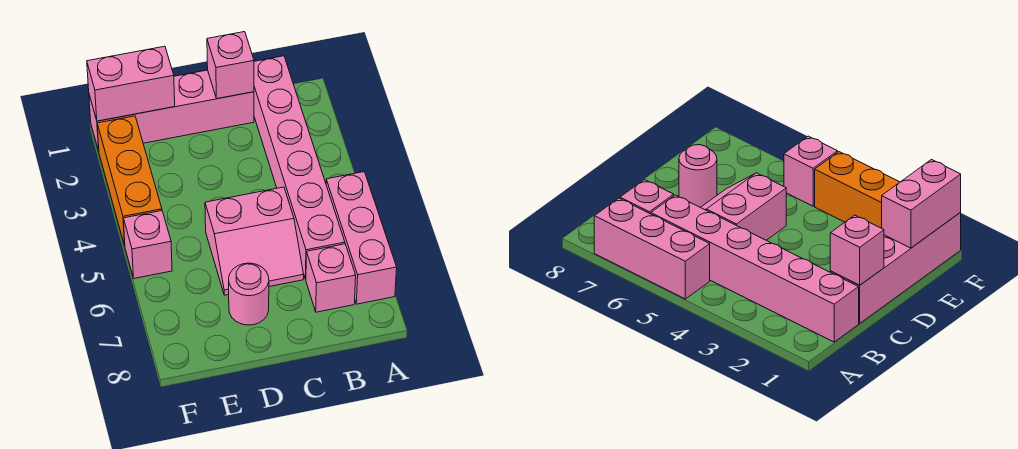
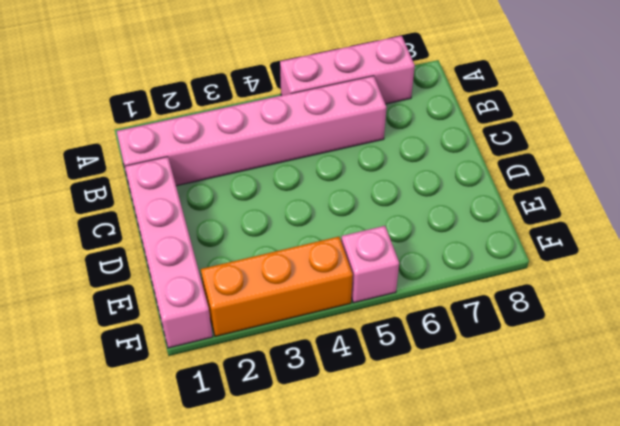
none -> pink 1x1 brick [306,244,356,312]
none -> pink 2x2 slope [205,187,304,295]

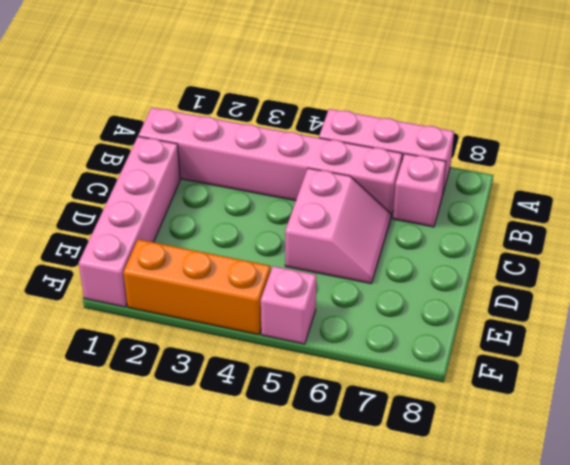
none -> pink 1x1 round brick [229,263,269,325]
none -> pink 1x1 brick [207,32,254,99]

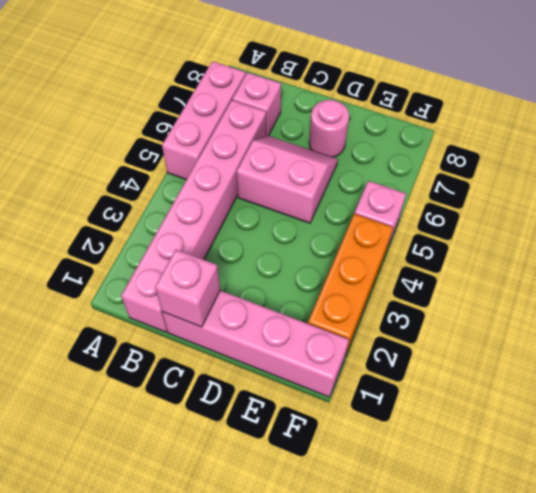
none -> pink 1x2 brick [87,46,175,121]

